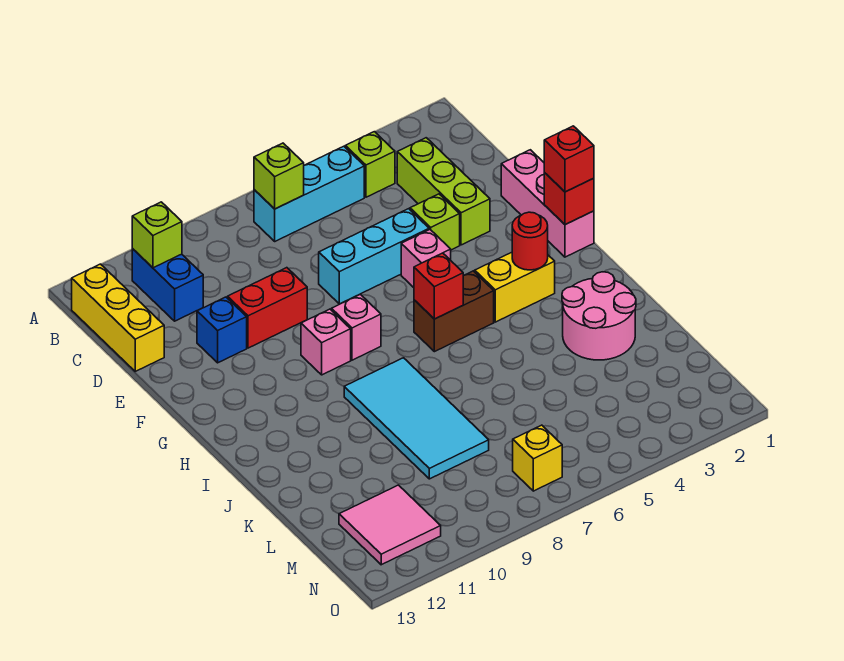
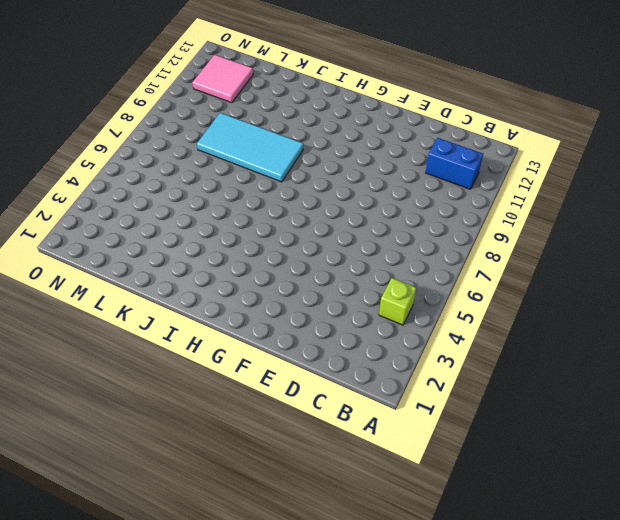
none -> cyan 1x3 brick [254,146,364,241]
none -> yellow 1x3 brick [72,264,164,371]
none -> lime 1x3 brick [397,138,490,245]

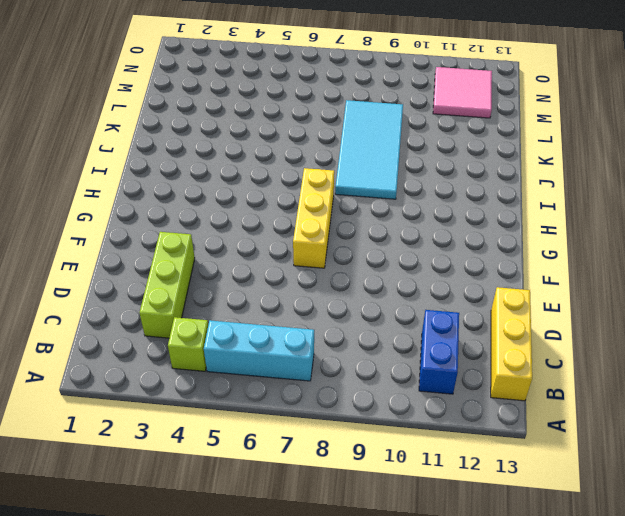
yellow 1x3 brick [293,168,334,268] -> none
none -> pink 1x3 brick [501,150,594,257]
none -> lime 1x1 brick [410,194,460,250]
none -> cyan 1x3 brick [319,209,429,304]

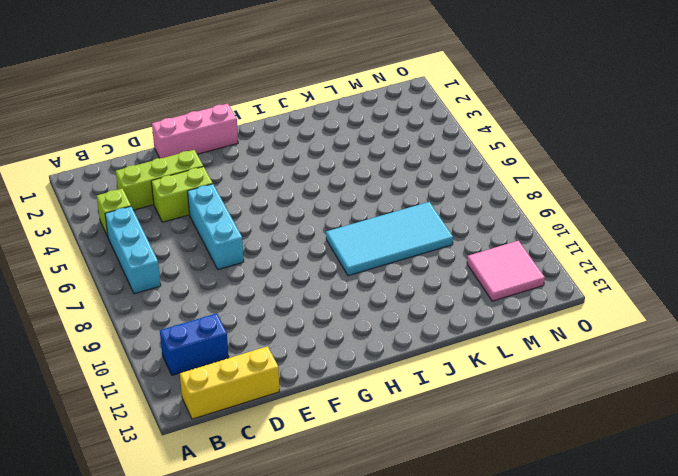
lime 1x2 brick [151,167,213,222] -> lime 1x1 brick [410,194,460,250]
none -> red 1x2 brick [228,268,307,348]
none -> blue 1x1 brick [197,297,247,363]
none -> pink 1x1 brick [401,230,451,288]

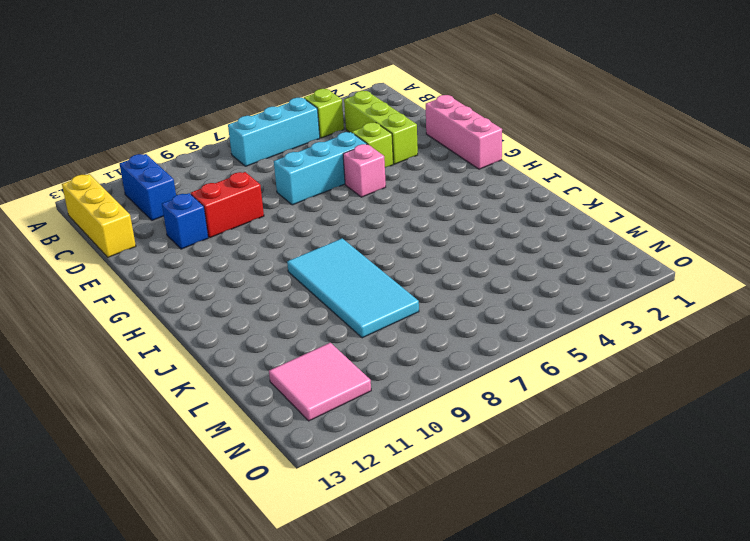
none -> pink 1x1 brick [332,294,381,360]
none -> pink 1x1 brick [301,309,351,375]
none -> yellow 1x2 brick [475,252,555,322]

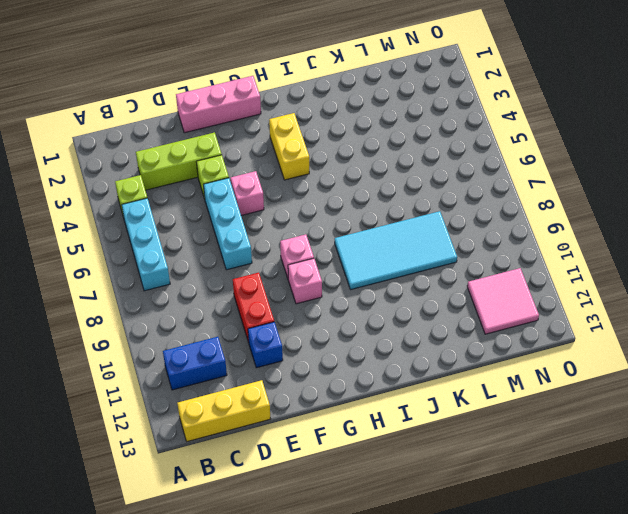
none -> brown 1x2 brick [414,271,494,352]
none -> pink 2x2 round brick [562,272,636,360]
none -> yellow 1x1 brick [513,425,562,491]

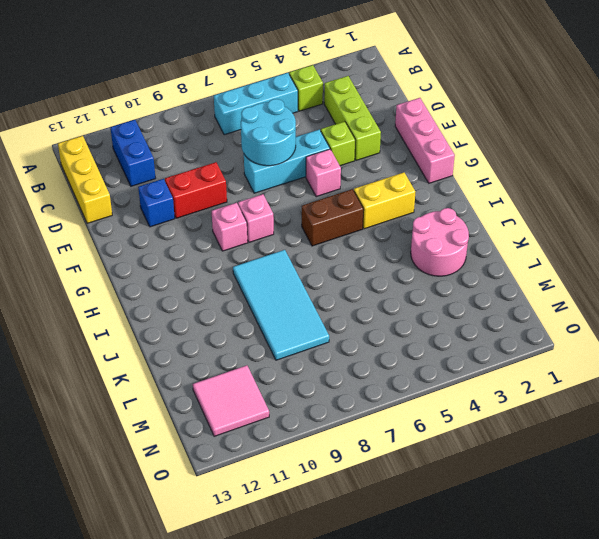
cyan 2x2 round brick [241,99,296,166] -> none
none -> yellow 1x1 brick [513,425,562,491]
none -> lime 1x1 brick [254,143,304,209]
none -> lime 1x1 brick [132,202,182,268]

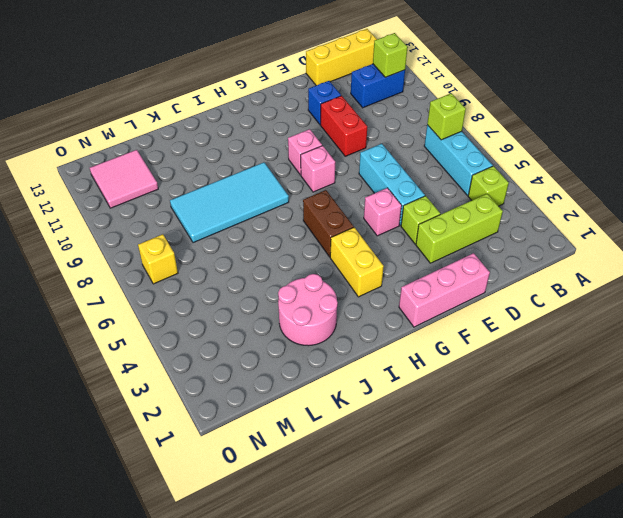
none -> red 1x1 brick [544,173,594,225]
none -> red 1x1 round brick [512,212,548,270]
none -> red 1x1 brick [414,253,463,319]

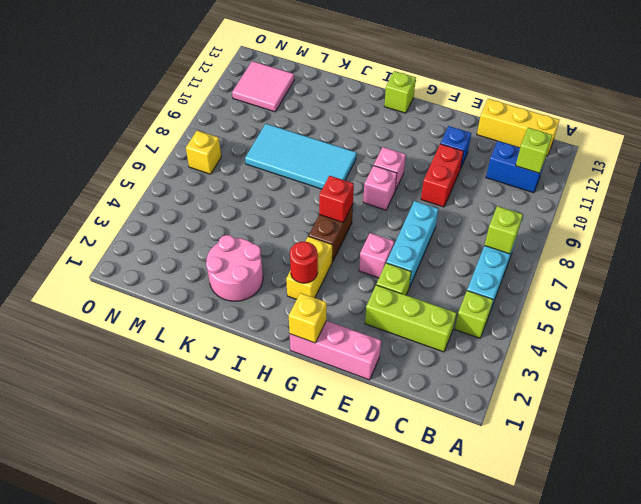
yellow 1x1 brick [289,293,327,343] -> red 1x1 brick [544,173,594,225]
lime 1x1 brick [384,71,416,113] -> none
none -> red 1x1 brick [544,126,594,192]

